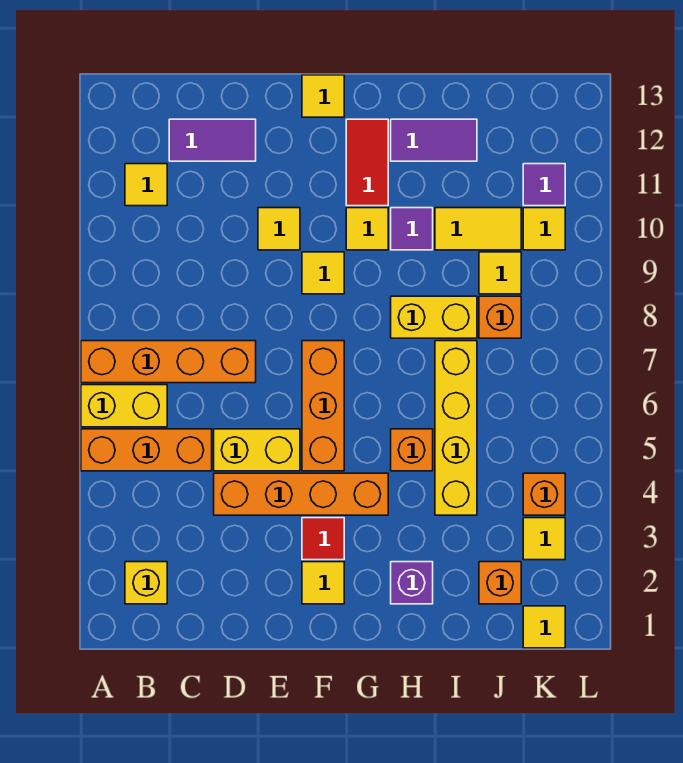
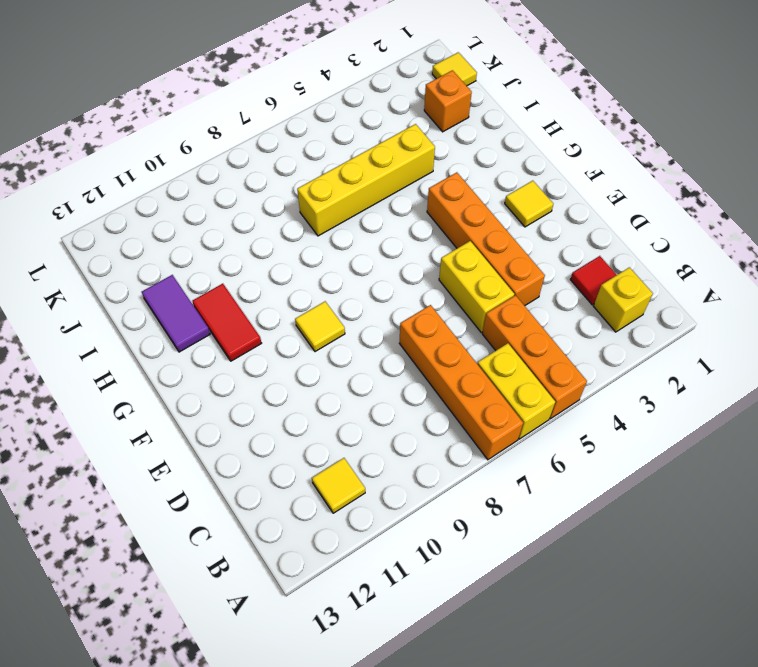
red 1x1 tile [570,256,616,305] -> red 1x1 tile moved to [302,518,344,560]
red 1x2 tile [193,284,261,361] -> red 1x2 tile turned to [346,119,388,206]
none -> purple 1x2 tile [169,119,256,161]
none -> yellow 1x1 tile [258,208,300,250]
none -> orange 1x3 brick [302,341,344,471]
none -> yellow 1x1 tile [302,75,344,117]

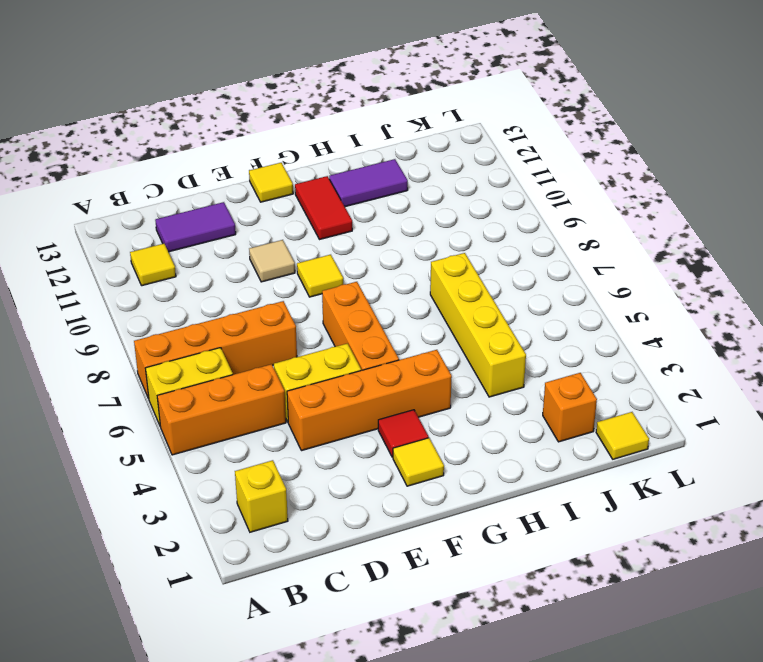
tan 1x1 tile [249,240,295,282] -> yellow 1x1 tile [258,208,300,250]
none -> yellow 1x1 tile [346,208,388,250]
none -> purple 1x1 brick [391,562,433,604]
none -> orange 1x1 brick [391,429,433,471]
none -> yellow 1x2 brick [391,296,477,338]

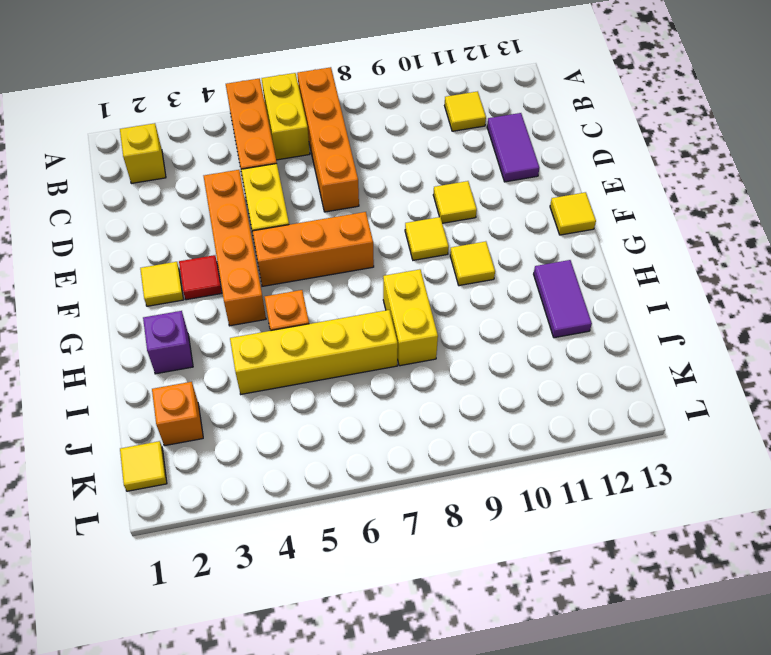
none -> red 1x2 tile [346,119,388,206]
none -> purple 1x1 tile [391,208,433,250]
none -> yellow 1x2 tile [435,208,521,250]
none -> orange 1x1 brick [479,296,521,338]

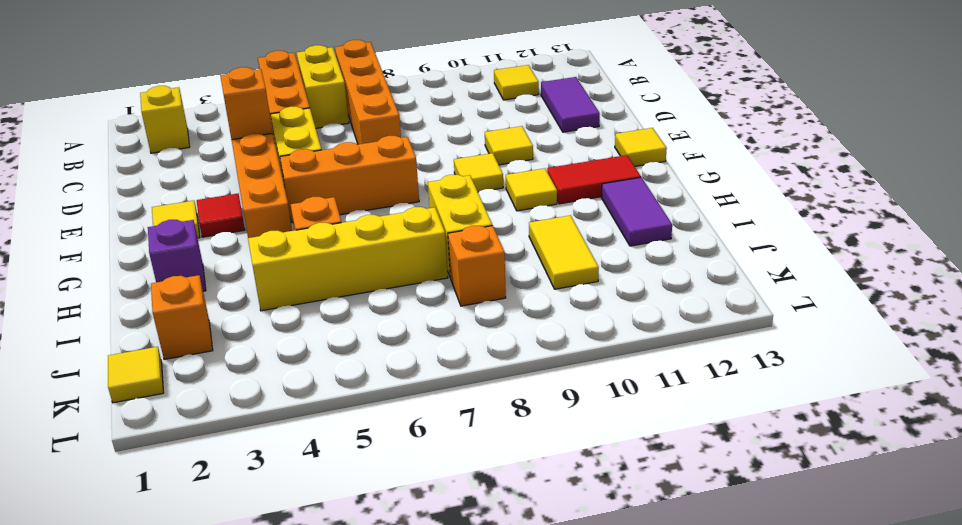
orange 1x1 brick [220,67,273,140] -> orange 1x1 brick moved to [523,473,565,515]
none -> purple 1x1 tile [391,208,433,250]
none -> yellow 1x1 tile [479,252,521,294]
none -> yellow 1x1 tile [523,518,565,560]
none -> yellow 1x1 tile [523,208,565,250]

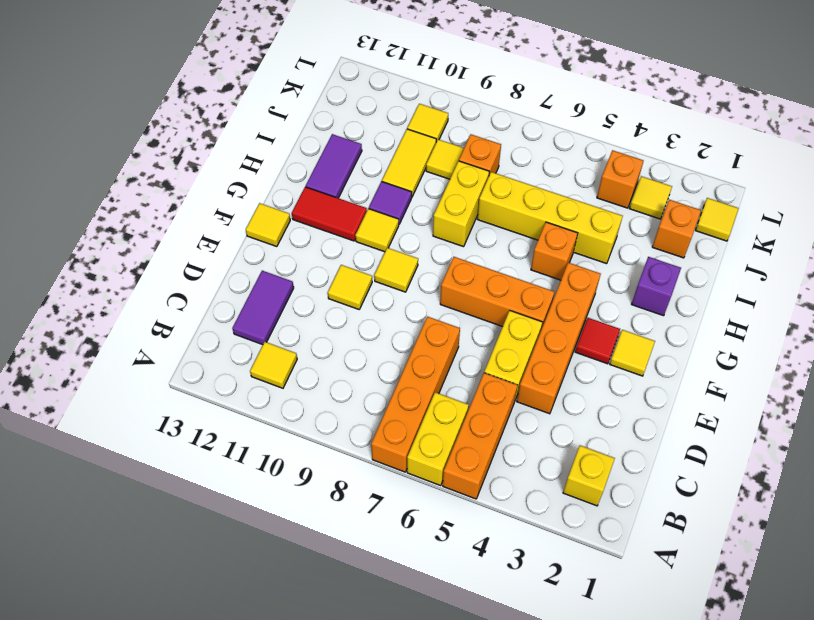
none -> purple 1x1 tile [523,164,565,206]

